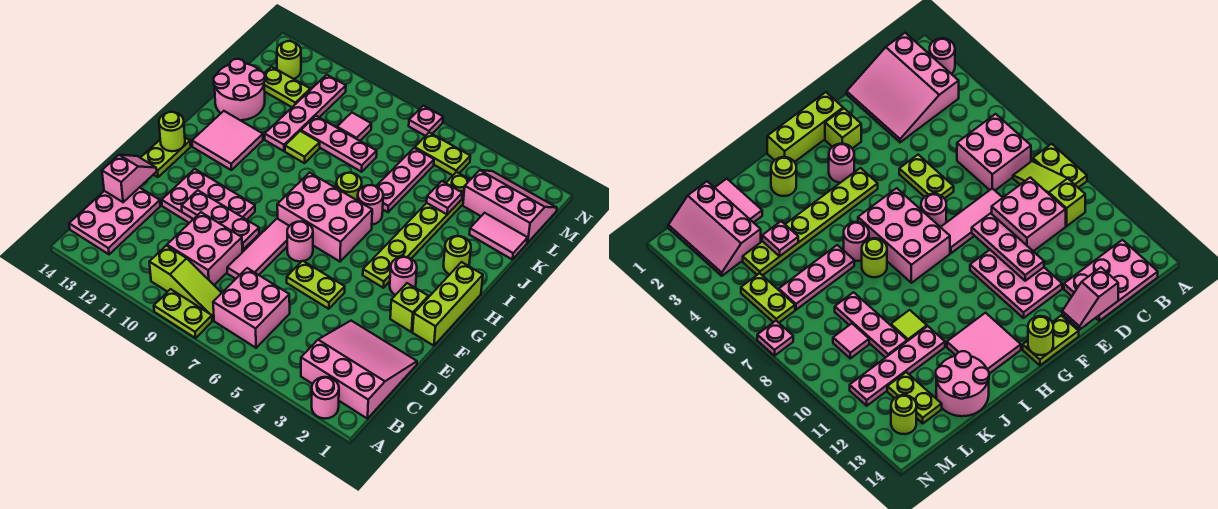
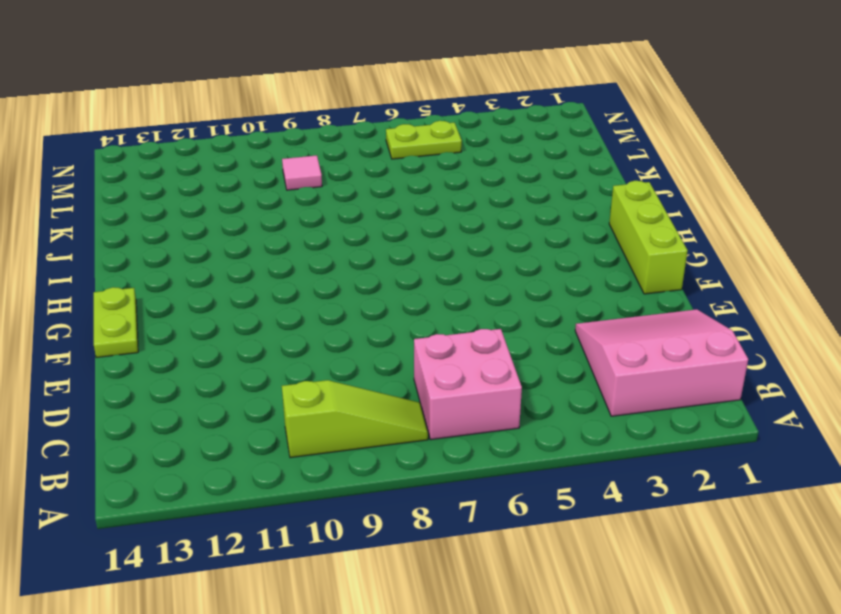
none -> pink 1x1 round brick [312,377,339,419]
none -> lime 1x2 plate [154,289,212,338]
none -> pink 2x3 plate [69,187,160,254]
none -> pink 2x2 brick [167,212,242,285]

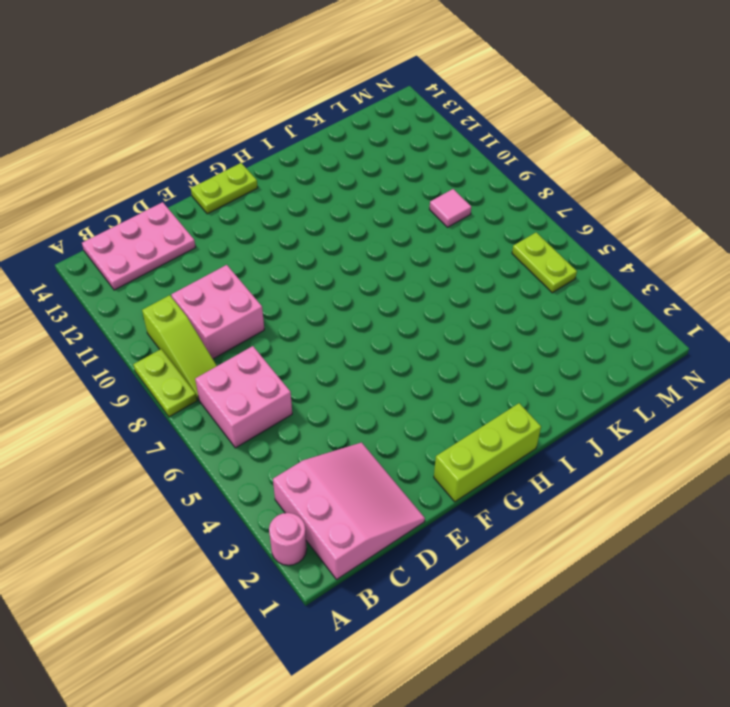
none -> pink 1x3 tile [227,219,289,279]
none -> lime 1x2 plate [287,261,345,309]
none -> pink 2x3 plate [162,169,255,223]
none -> lime 1x1 brick [390,283,428,332]

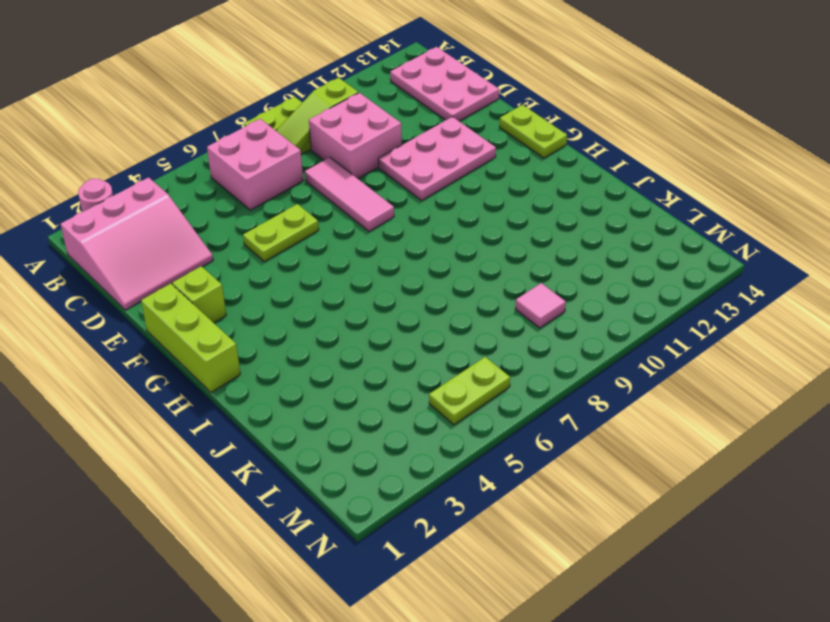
none -> pink 1x1 round brick [287,222,313,262]
none -> pink 1x1 round brick [390,257,417,295]
none -> lime 1x6 plate [363,172,470,288]
none -> pink 2x3 brick [277,173,372,262]

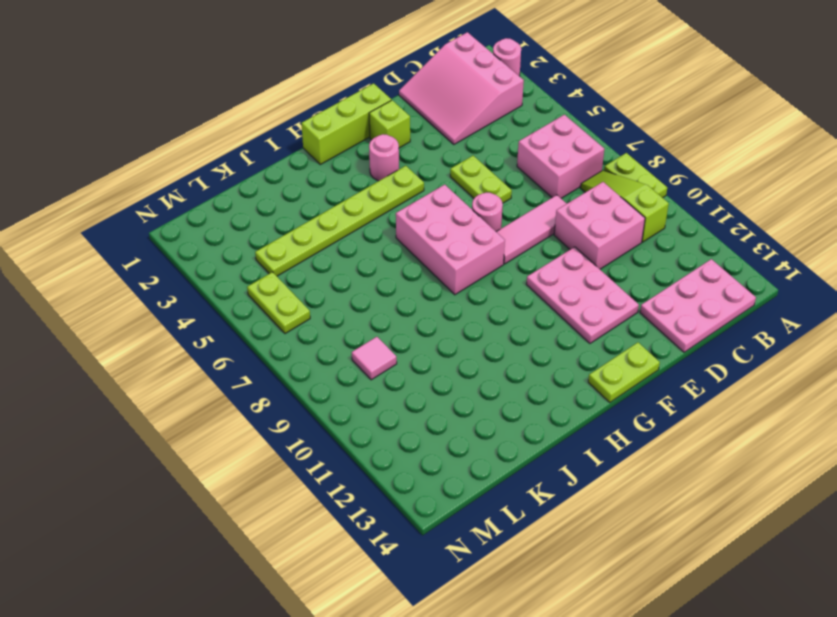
none -> pink 2x2 tile [192,111,263,170]
none -> lime 1x1 round brick [443,236,471,274]
none -> pink 1x1 round brick [358,185,383,225]
none -> lime 1x1 round brick [336,173,362,201]

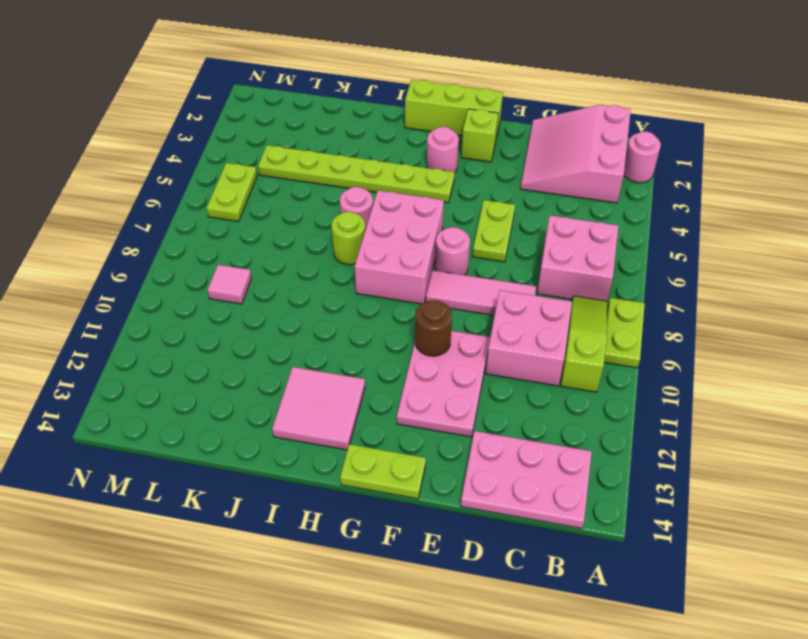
brown 1x1 round brick [415,300,452,356] -> none
none -> lime 1x1 round brick [443,236,471,274]
none -> pink 1x3 plate [377,148,434,212]
none -> lime 1x1 tile [285,131,320,163]
none -> pink 1x4 plate [265,75,346,151]

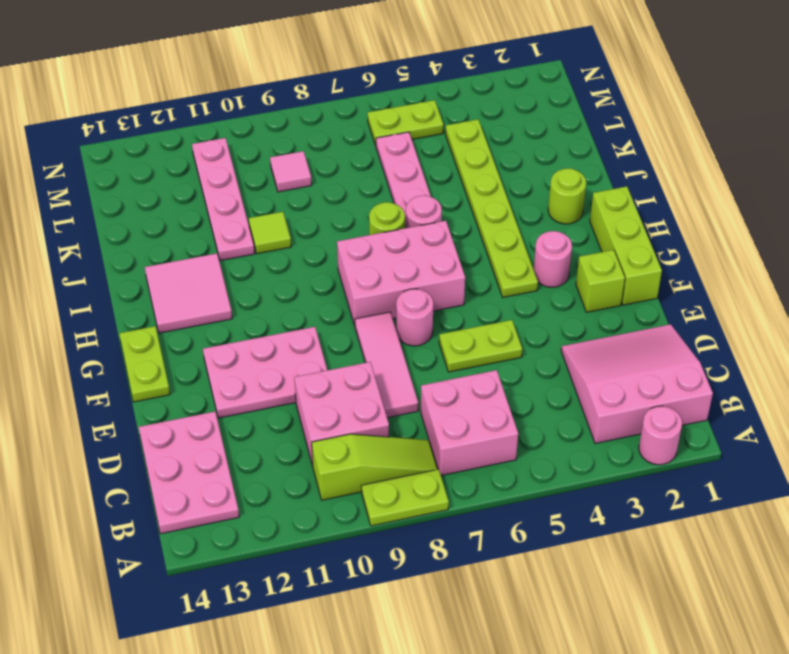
none -> pink 2x2 round brick [214,59,265,120]
none -> pink 1x2 tile [469,213,528,259]
none -> pink 1x3 plate [301,116,377,172]
none -> pink 2x3 slope [463,170,557,243]

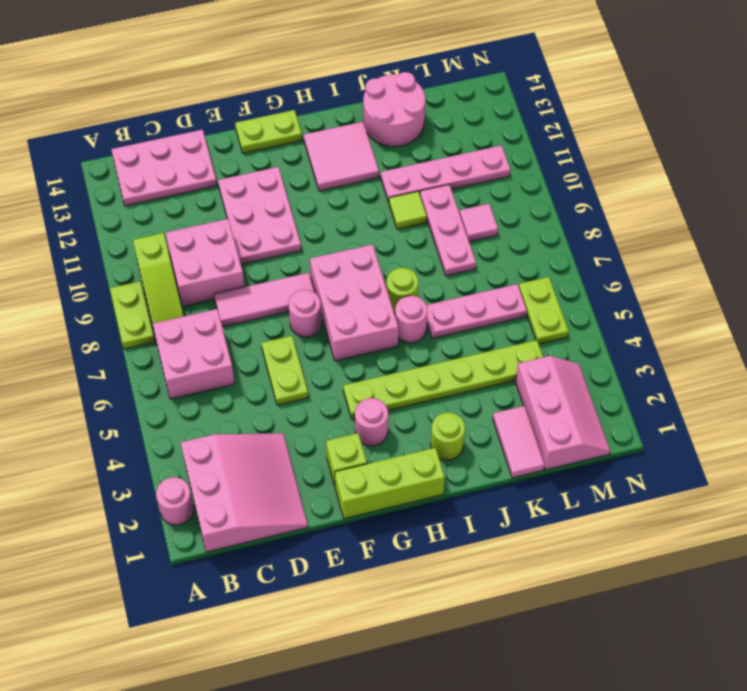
none -> lime 1x2 plate [264,67,310,107]
none -> lime 1x1 round brick [277,41,301,79]
none -> pink 1x1 plate [409,106,443,136]
none -> pink 1x2 slope [102,155,157,202]

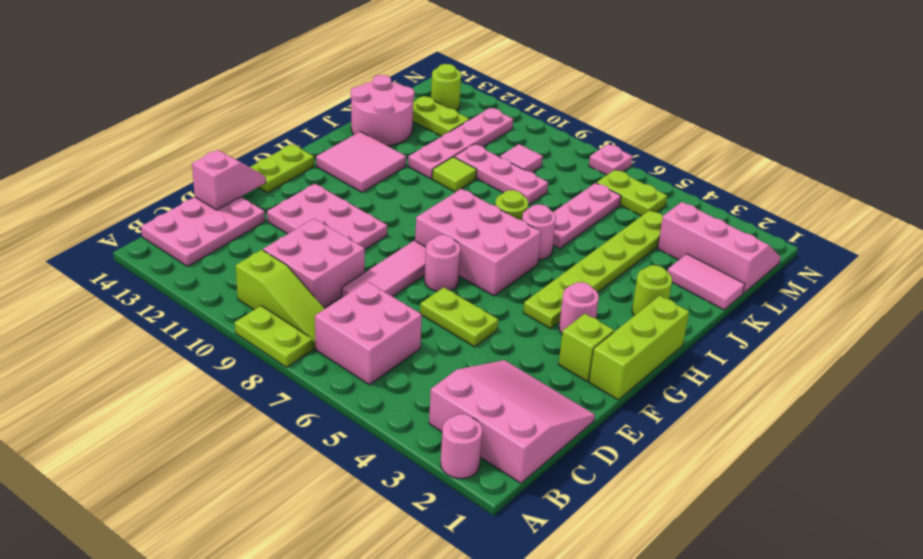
none -> pink 1x3 plate [182,190,259,249]
none -> lime 1x1 round brick [159,112,185,151]
none -> pink 1x1 plate [427,181,462,214]

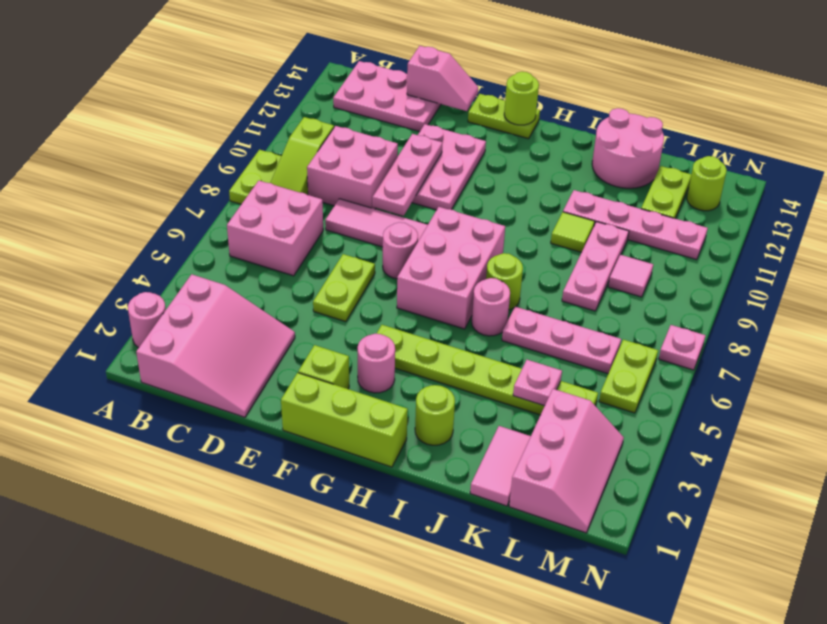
none -> pink 2x2 tile [192,111,263,170]

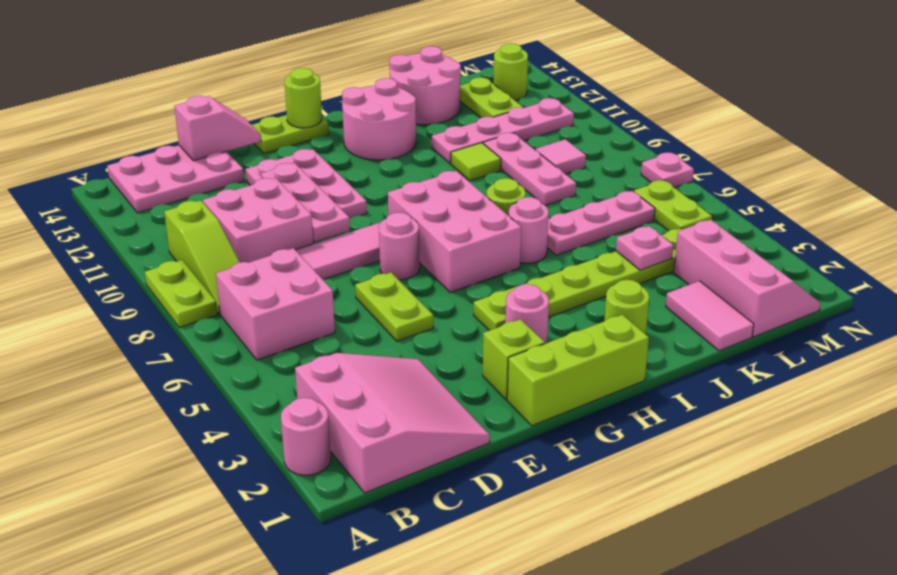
pink 2x2 round brick [342,78,416,160] -> pink 2x2 tile [192,111,263,170]

